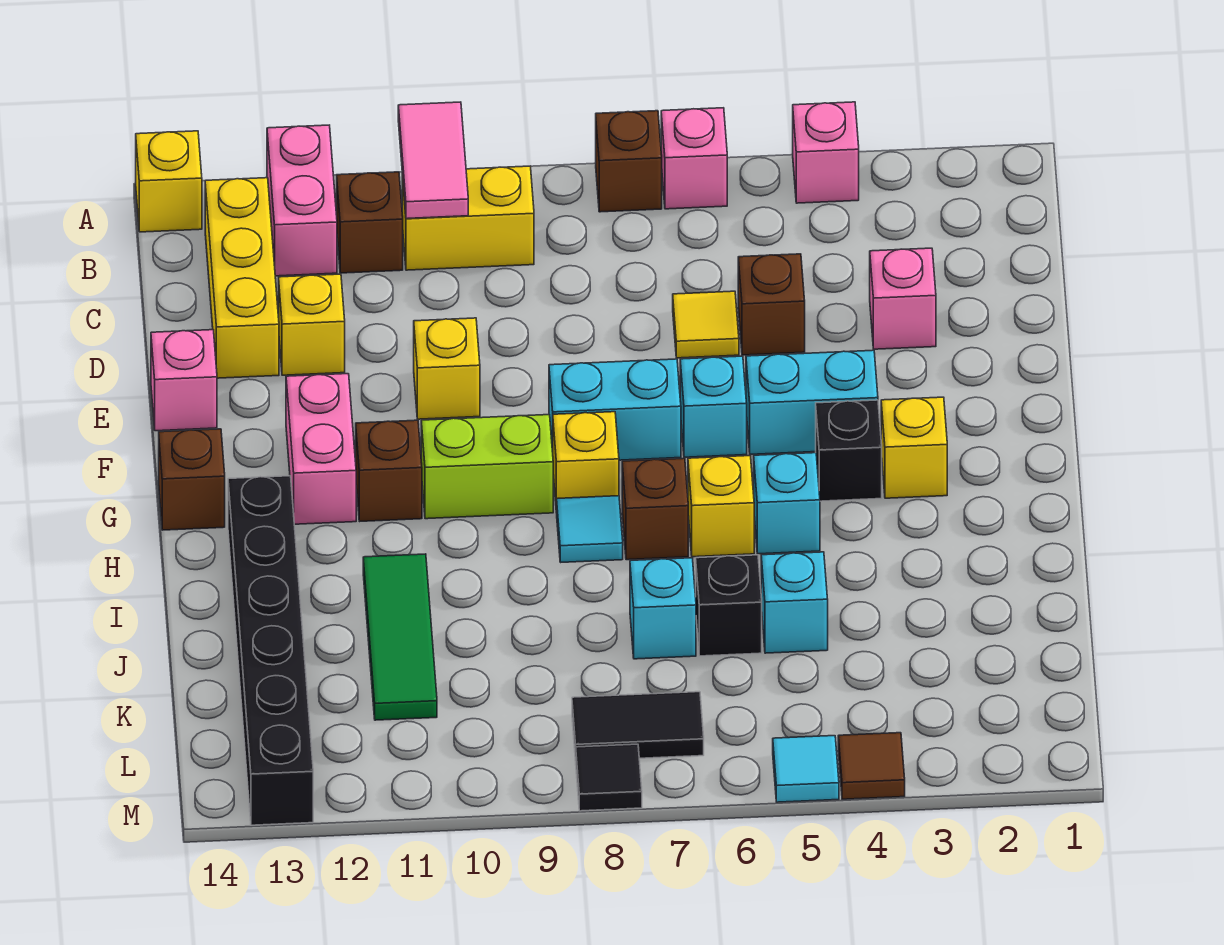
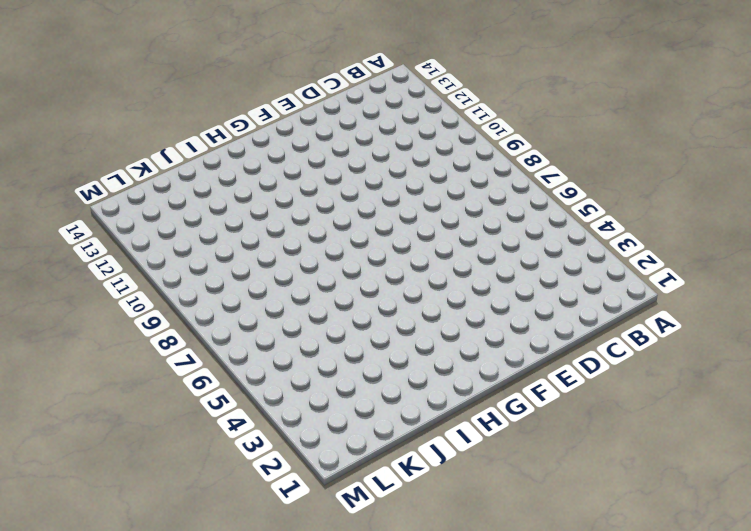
none -> pink 1x1 brick [793,102,859,203]
none -> pink 1x1 brick [661,108,727,209]
none -> brown 1x1 brick [596,111,662,212]
none -> pink 1x2 brick [267,125,337,276]

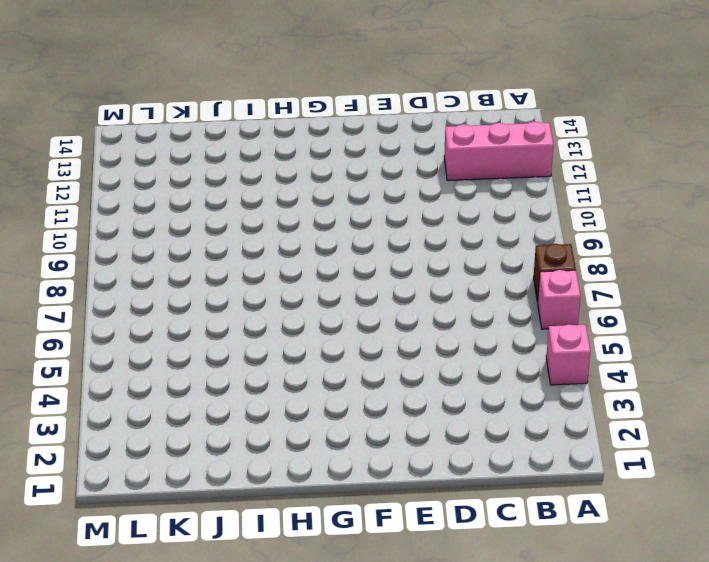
pink 1x3 brick [444,122,553,181] -> pink 1x2 brick [267,125,337,276]
none -> yellow 1x1 brick [136,131,202,232]
none -> yellow 1x2 brick [402,166,534,270]
none -> brown 1x1 brick [337,172,403,273]
none -> yellow 1x3 brick [205,178,279,378]

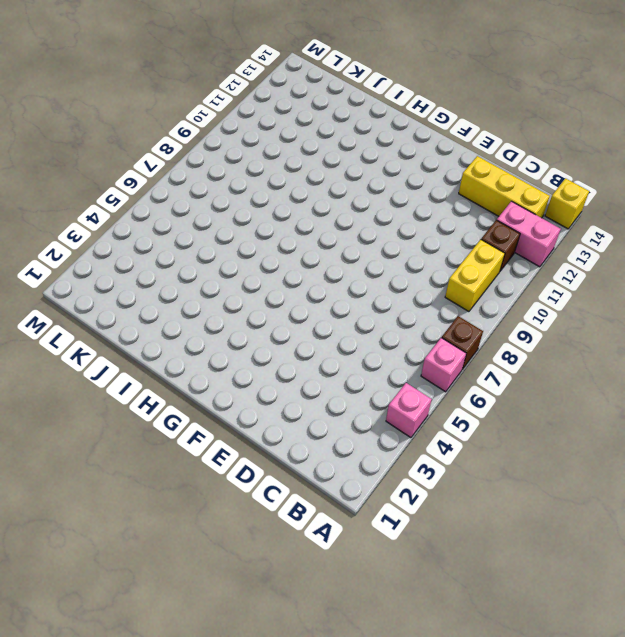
none -> pink 1x1 brick [870,248,936,349]
none -> brown 1x1 brick [738,254,805,355]
none -> yellow 1x1 tile [673,291,739,358]
none -> yellow 1x1 brick [279,274,345,375]

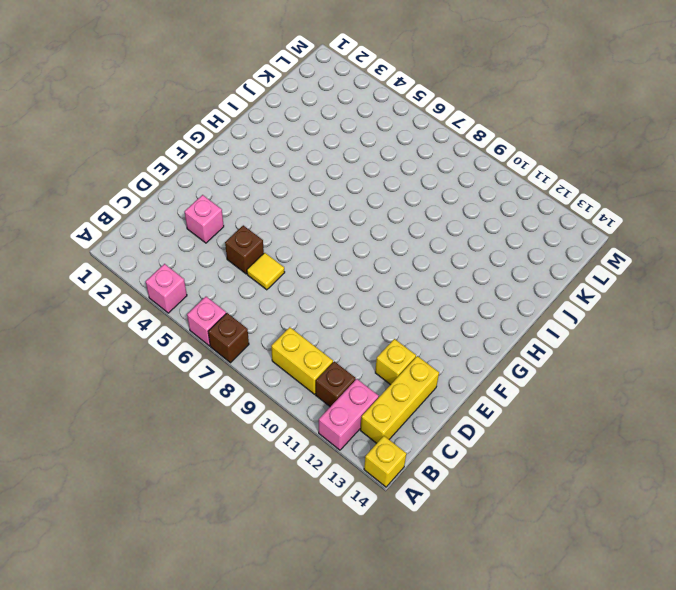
none -> yellow 1x1 brick [414,318,480,419]
none -> pink 1x1 brick [151,330,217,431]
none -> cyan 1x2 brick [746,350,878,454]
none -> cyan 1x1 brick [680,356,747,457]

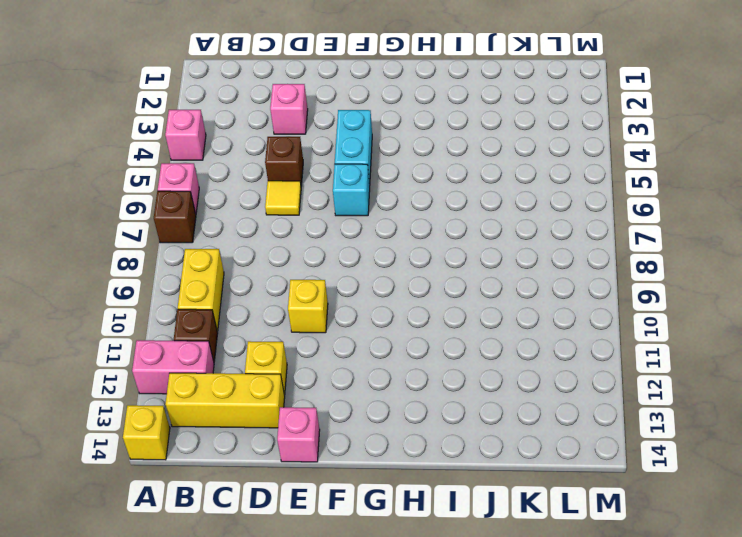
none -> cyan 1x2 brick [549,359,681,460]
none -> pink 1x2 brick [286,374,356,524]
none -> yellow 1x1 brick [881,397,947,498]
none -> black 1x1 brick [816,400,882,501]

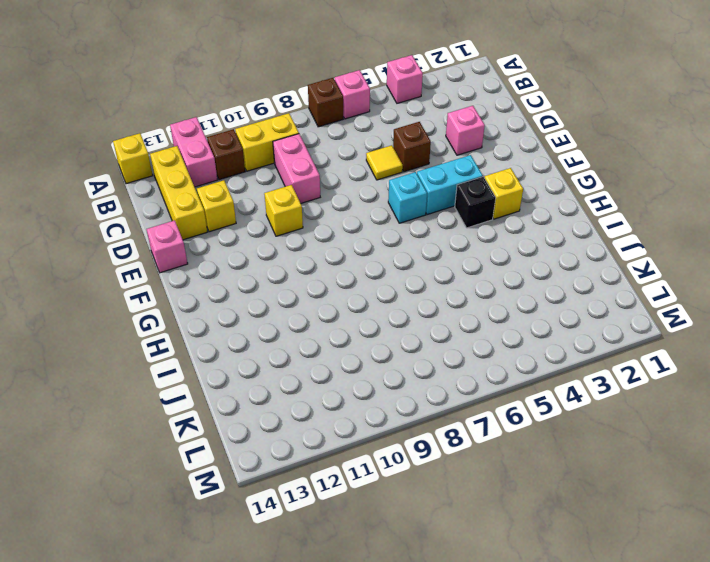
pink 1x2 brick [273,134,320,203] -> pink 1x2 brick moved to [286,374,356,524]
none -> cyan 1x2 brick [549,359,681,460]
none -> yellow 1x1 brick [553,412,619,513]
none -> lime 1x2 brick [421,415,553,519]
none -> brown 1x1 brick [356,420,422,521]

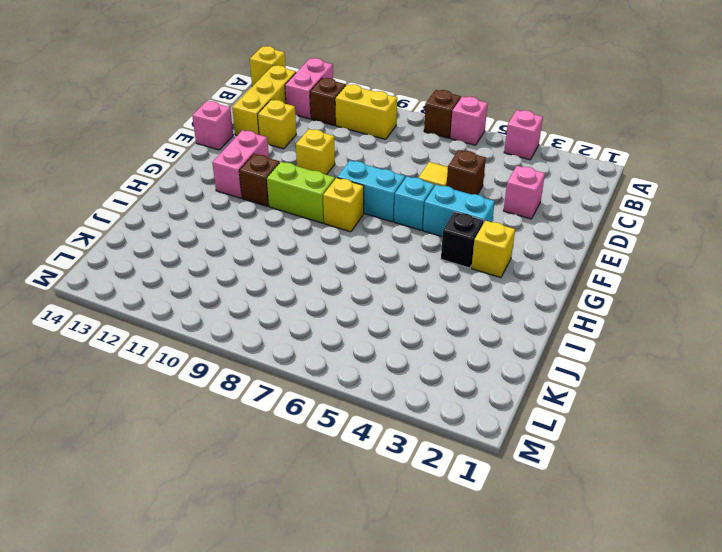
none -> brown 1x1 brick [159,429,225,530]
none -> cyan 1x1 brick [754,453,820,554]
none -> yellow 1x1 brick [688,456,754,557]
none -> brown 1x1 brick [622,458,688,560]

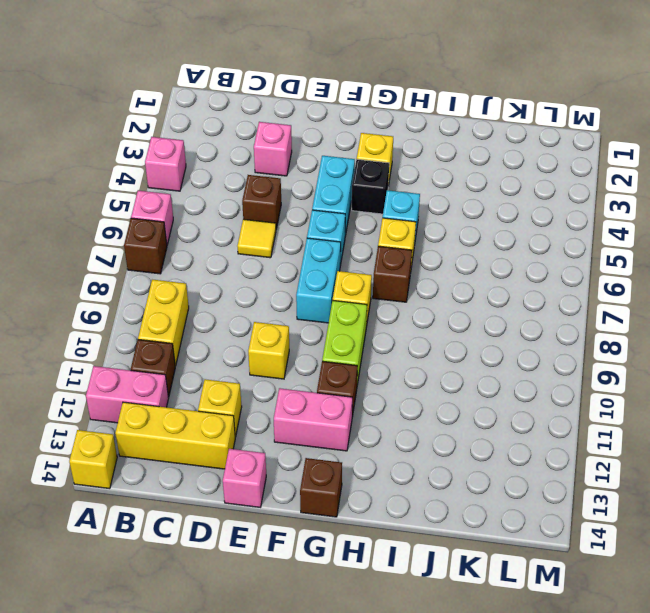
none -> cyan 1x1 tile [557,496,623,562]
none -> black 1x6 brick [228,476,313,825]
none -> green 1x3 tile [363,554,437,720]
none -> cyan 1x1 brick [761,552,828,653]

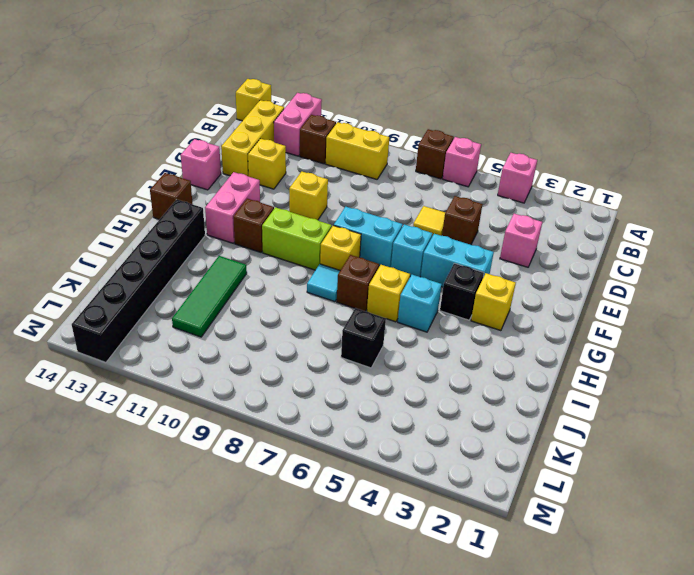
none -> cyan 1x1 brick [761,552,828,653]
none -> cyan 1x1 brick [630,558,696,659]
none -> black 1x2 tile [572,692,704,761]
none -> brown 1x1 tile [838,733,905,799]

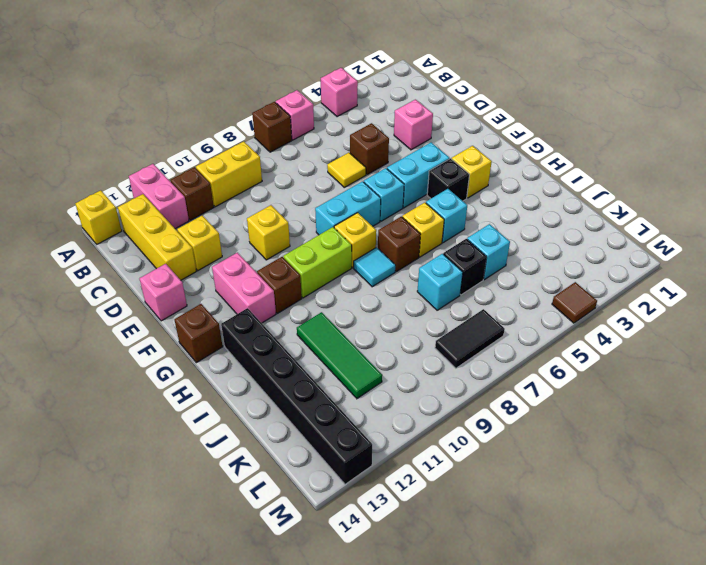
none -> cyan 1x1 tile [773,736,839,802]
none -> black 1x1 tile [576,744,642,811]
none -> pink 1x2 tile [398,102,468,219]

